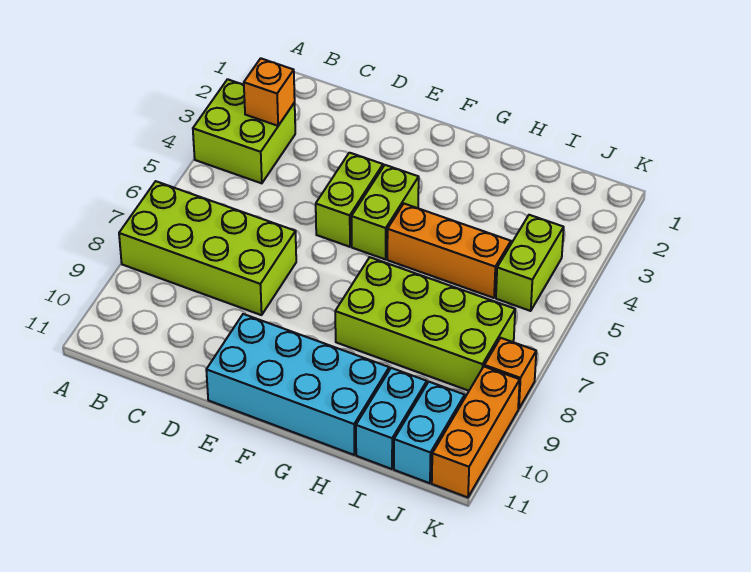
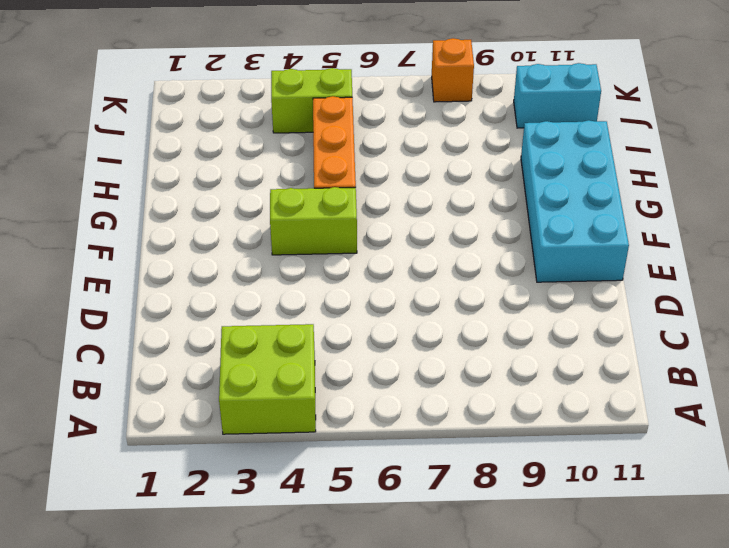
none -> lime 2x4 brick [119,181,296,315]
none -> lime 1x2 brick [316,153,383,247]
none -> lime 2x4 brick [335,257,515,391]

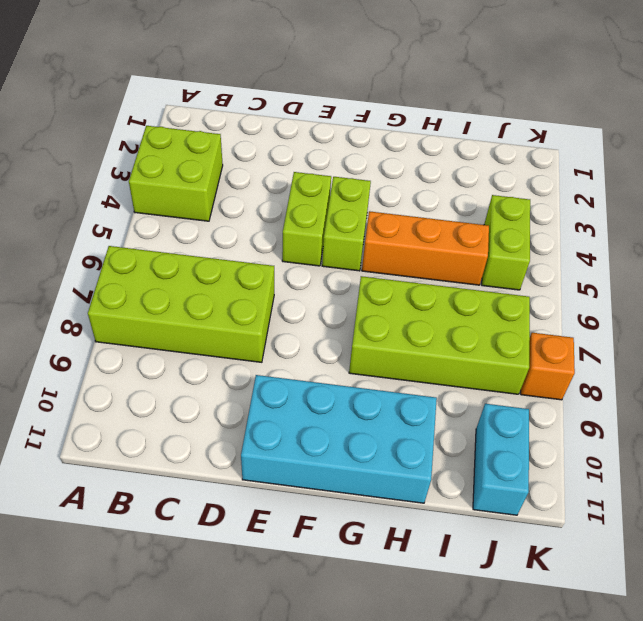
none -> cyan 1x2 brick [356,368,427,469]
none -> orange 1x3 brick [432,367,520,497]
none -> orange 1x1 brick [244,58,295,126]

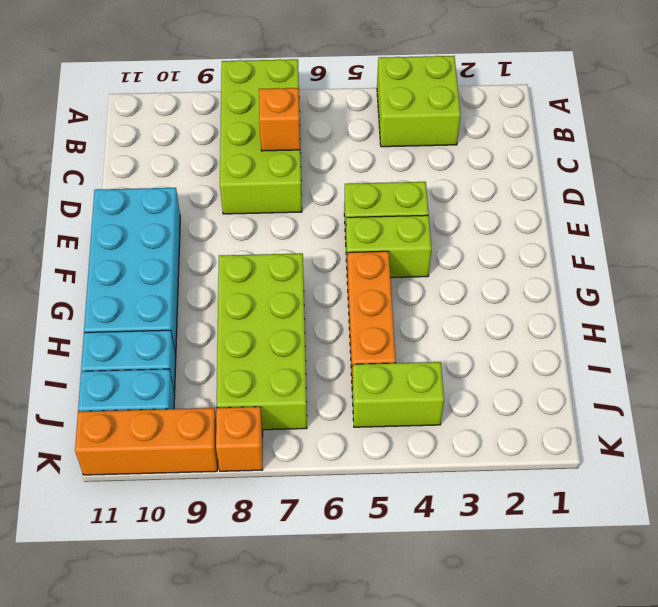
orange 1x1 brick [259,88,300,151] -> orange 1x1 brick moved to [244,58,295,126]

